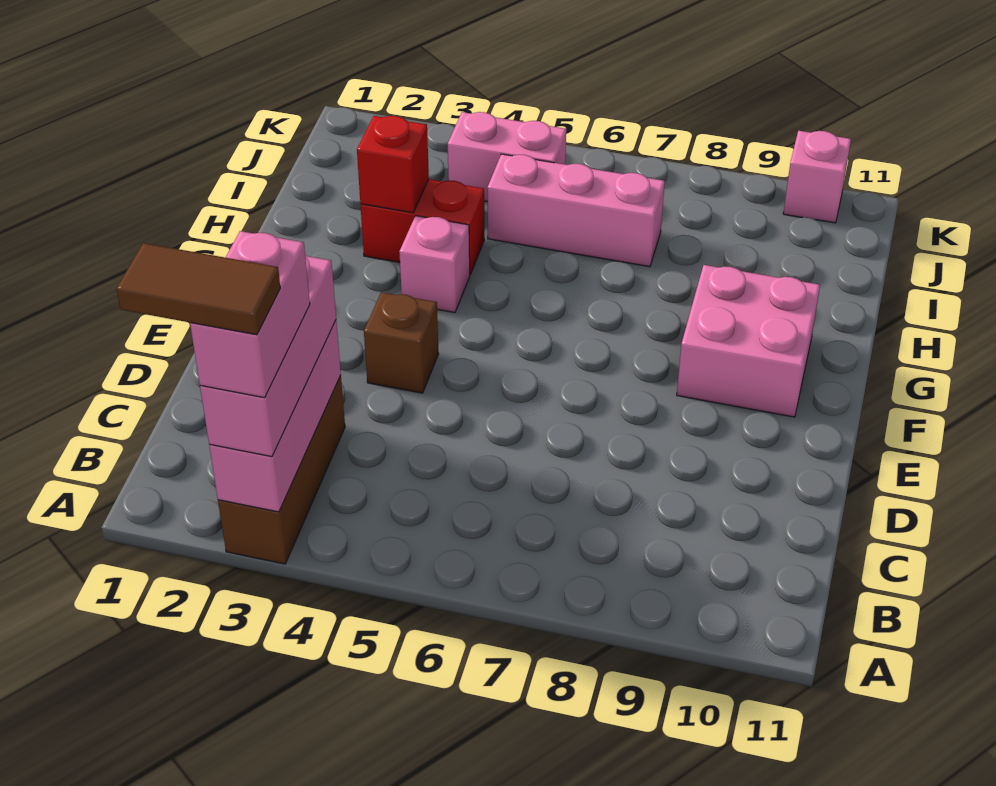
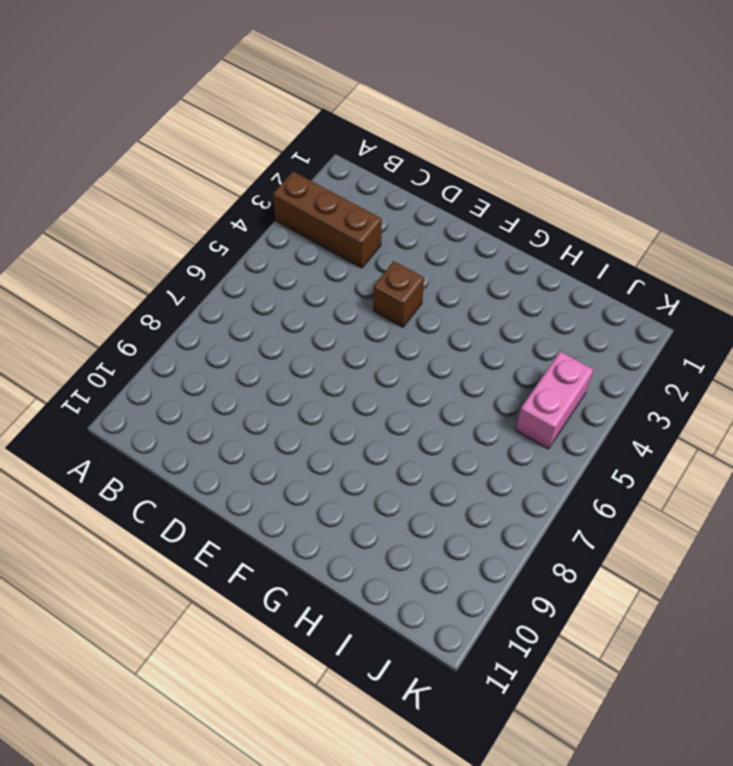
none -> pink 2x2 brick [677,265,820,417]
none -> pink 1x1 brick [399,216,470,313]
none -> red 1x2 brick [360,179,484,274]

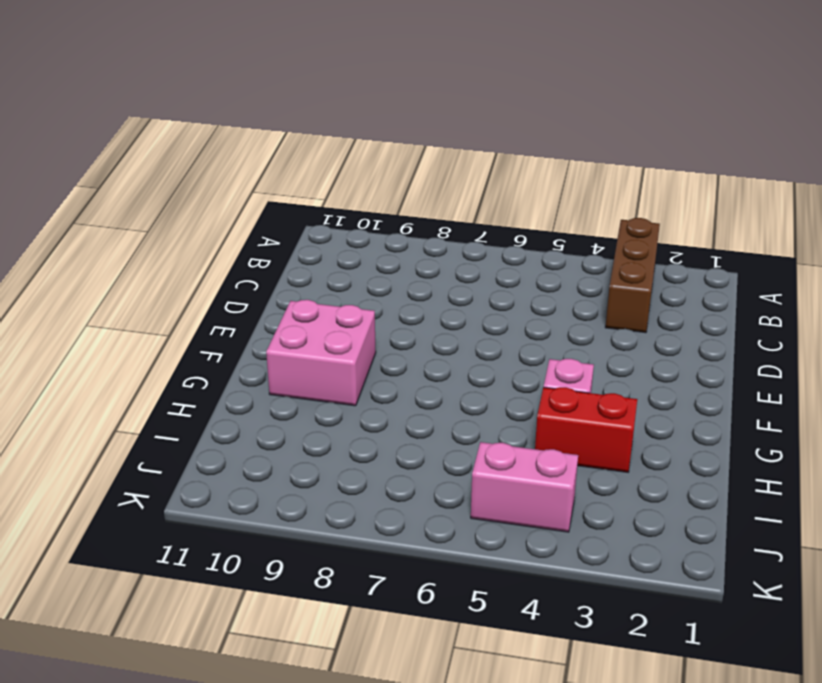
none -> brown 1x1 brick [364,292,439,393]
none -> pink 1x3 brick [487,154,665,267]
none -> pink 1x1 brick [783,131,851,223]

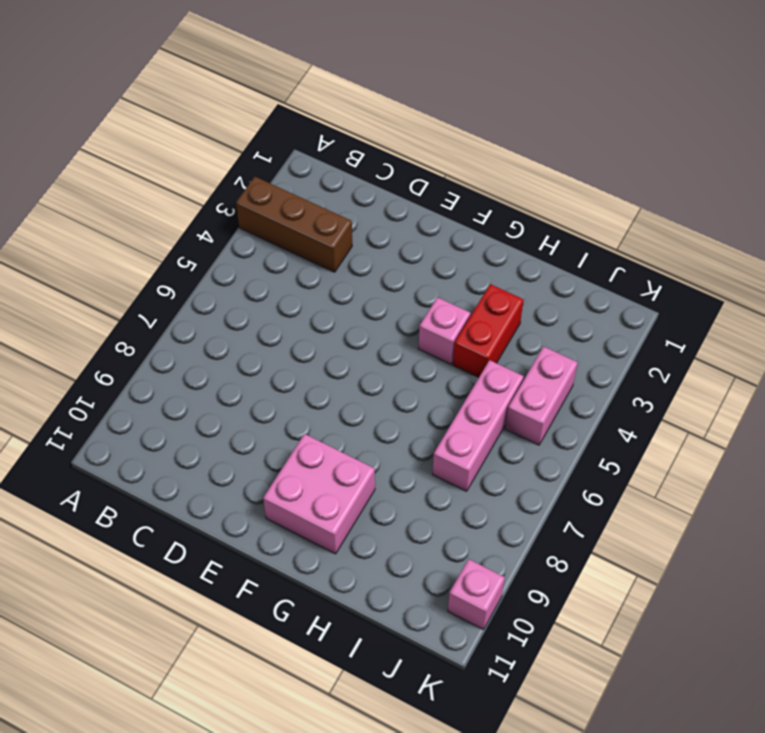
none -> brown 1x1 brick [364,292,439,393]
none -> pink 1x3 brick [209,321,341,512]
none -> red 1x1 brick [357,116,429,213]

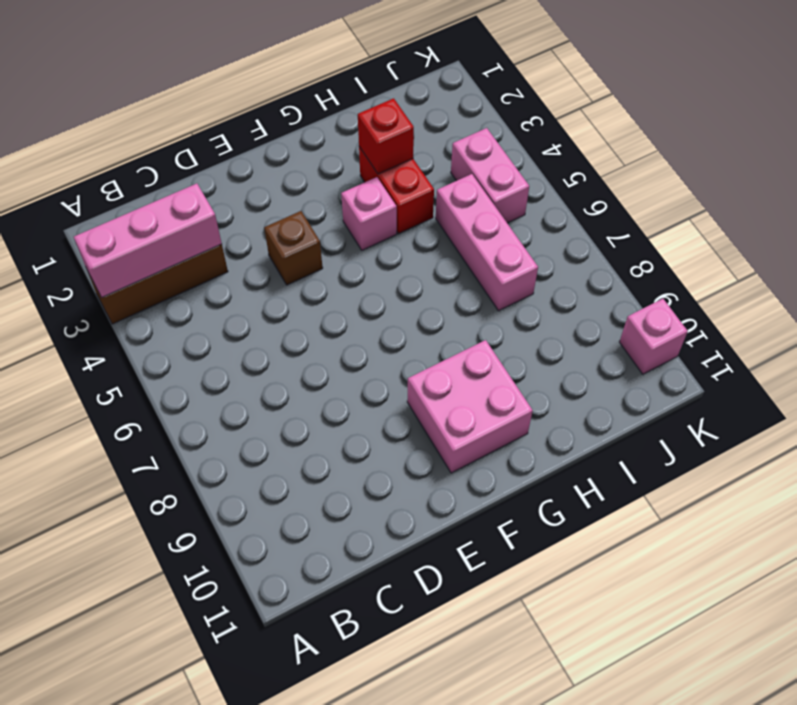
none -> pink 1x3 brick [200,256,336,457]
none -> pink 1x2 brick [190,231,310,398]
none -> brown 1x2 tile [116,243,280,335]

